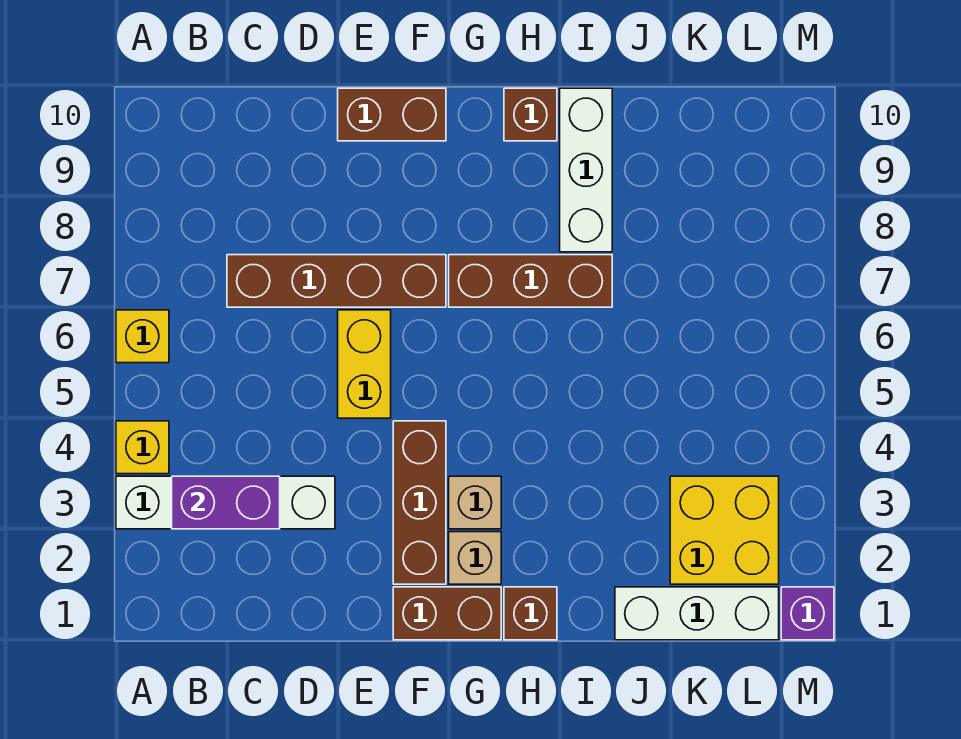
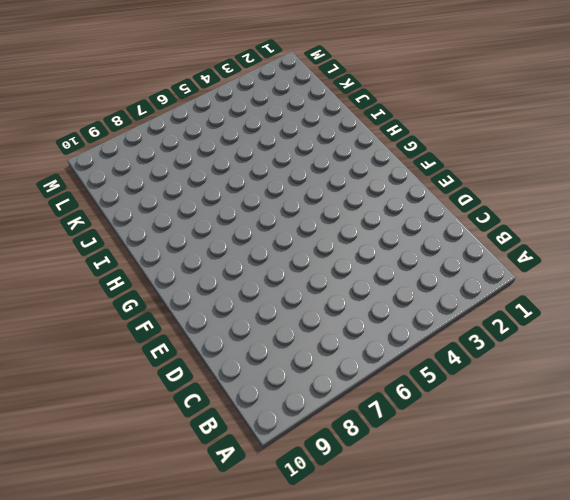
none -> white 1x4 brick [116,476,335,529]
none -> yellow 1x1 brick [116,421,169,474]
none -> yellow 1x1 brick [116,310,169,363]

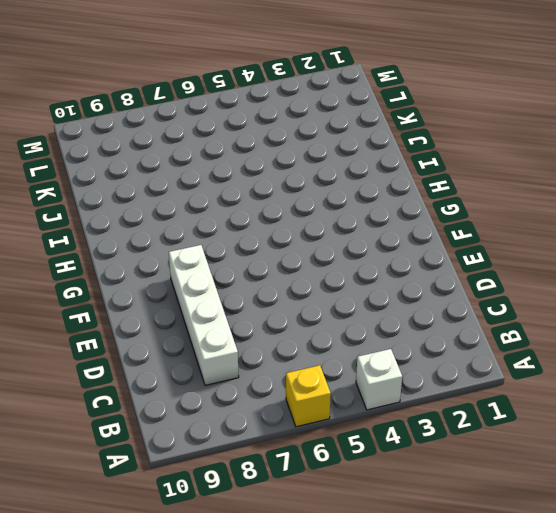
white 1x1 brick [356,349,402,410] -> yellow 1x1 brick [116,421,169,474]
white 1x4 brick [169,245,239,385] -> white 1x4 brick moved to [116,476,335,529]
none -> brown 1x4 brick [227,255,446,307]
none -> yellow 1x2 brick [338,310,391,418]
none -> brown 1x2 brick [338,88,446,141]

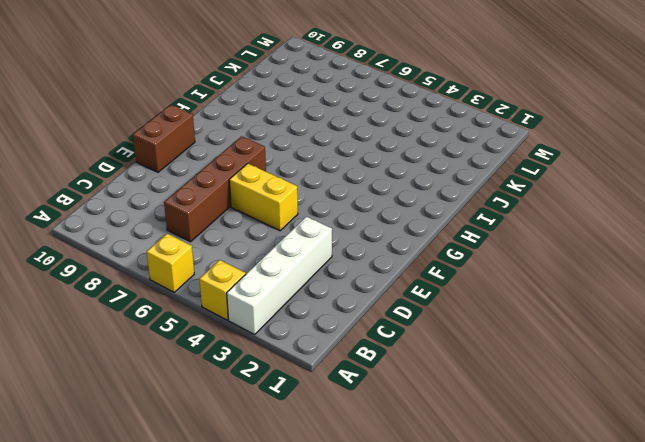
none -> brown 1x2 brick [393,587,501,640]
none -> brown 1x3 brick [393,421,446,584]
none -> tan 1x1 brick [449,532,501,584]

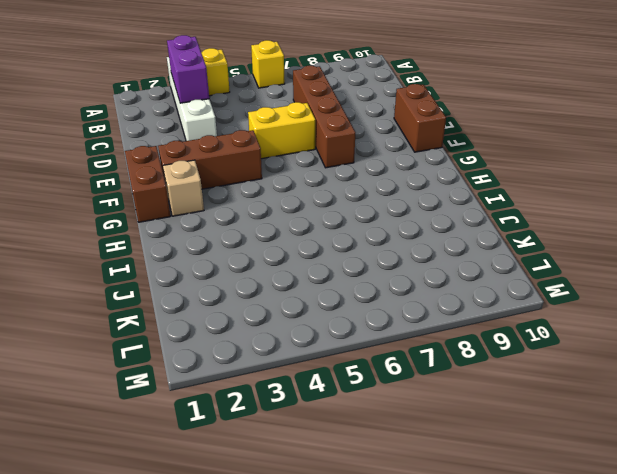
none -> tan 1x1 brick [449,476,501,529]
none -> brown 1x3 brick [449,255,612,307]
none -> brown 1x1 brick [504,587,557,640]

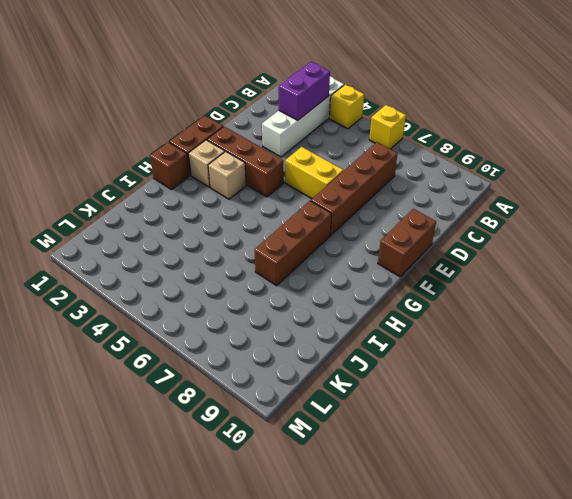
none -> brown 1x1 brick [504,88,557,141]
none -> white 1x3 brick [560,88,612,252]
none -> white 1x3 brick [615,587,779,640]

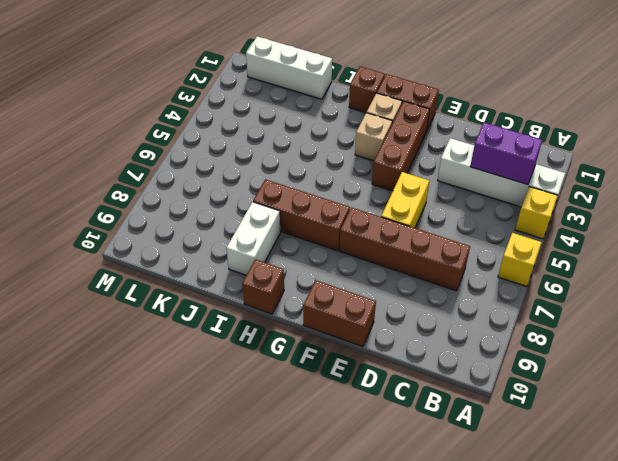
white 1x2 brick [226,202,281,275] -> white 1x3 brick [560,88,612,252]
none -> yellow 2x2 brick [670,476,779,584]
none -> purple 1x1 brick [781,587,834,640]

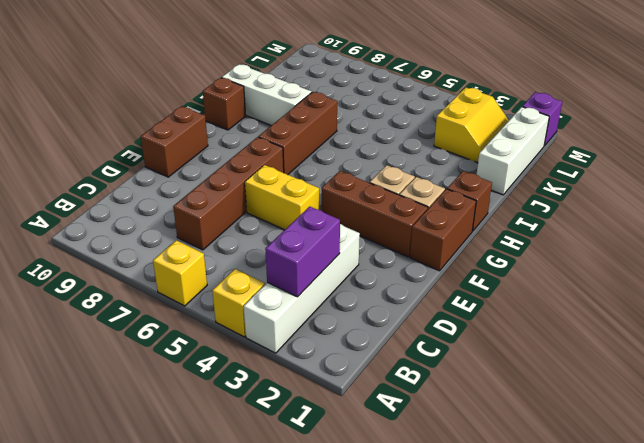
yellow 2x2 slope [434,88,509,163] -> yellow 2x2 brick [670,476,779,584]

